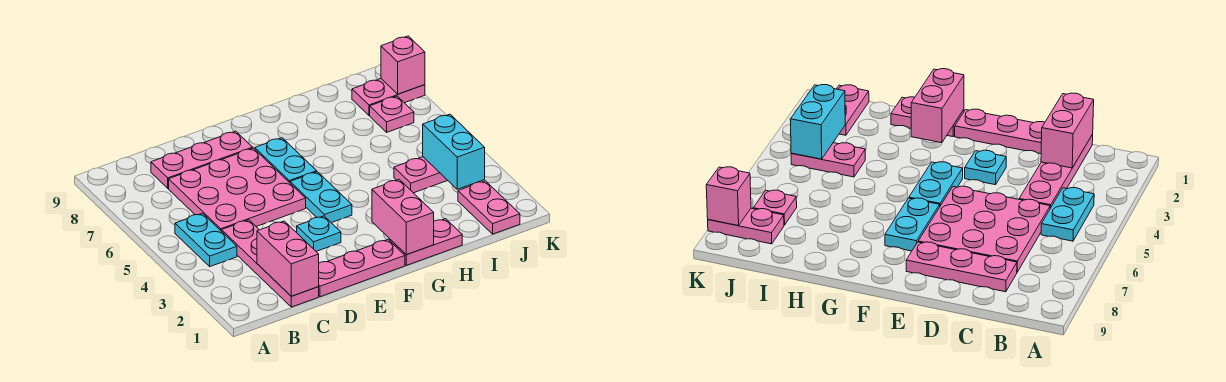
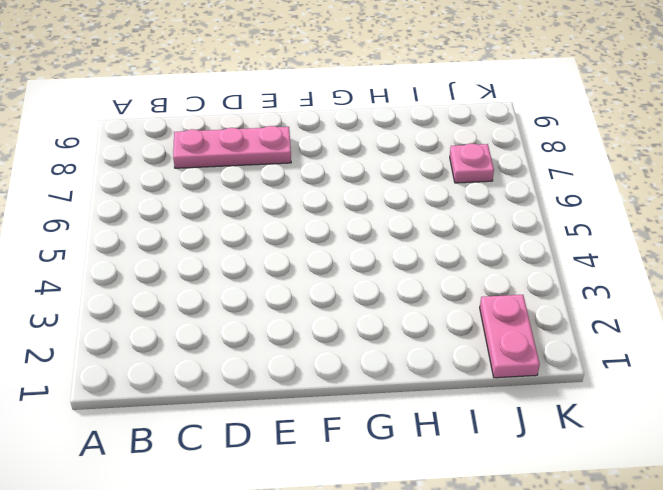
none -> cyan 1x2 plate [175,213,237,266]
none -> pink 1x4 plate [222,220,319,307]
none -> pink 3x3 plate [169,148,306,231]

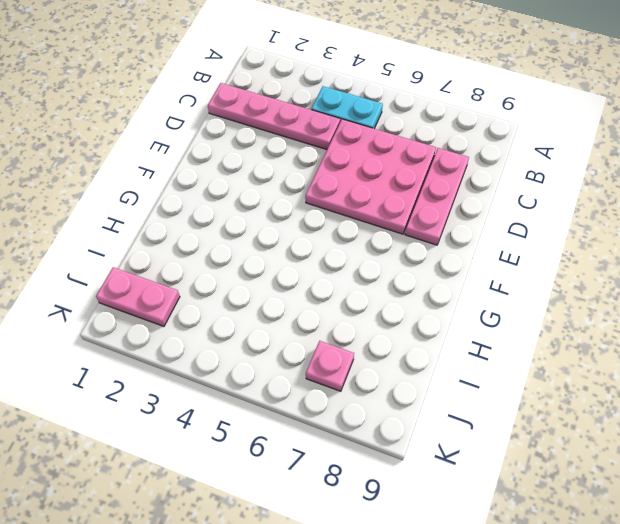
none -> pink 1x3 plate [319,240,405,297]
none -> cyan 1x1 plate [297,216,341,251]
none -> cyan 1x2 plate [290,172,352,223]

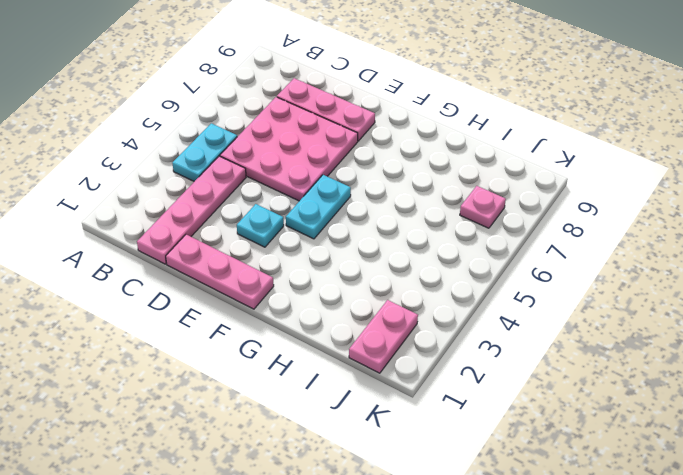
none -> cyan 1x2 plate [255,138,317,183]
none -> pink 1x2 plate [390,219,462,265]
none -> pink 1x2 plate [394,157,448,193]

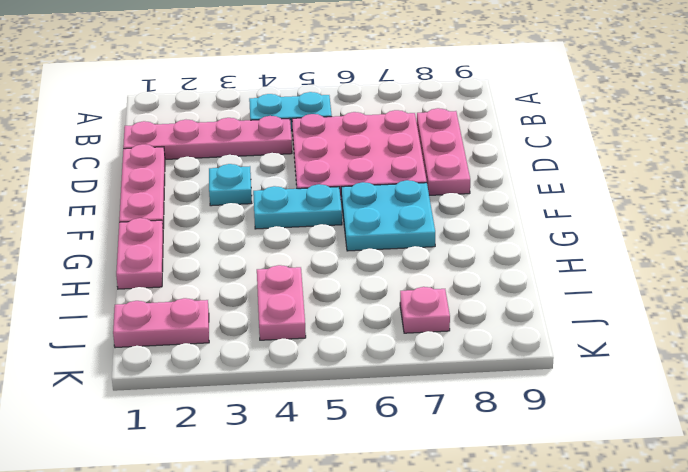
cyan 2x2 plate [341,180,435,251] -> cyan 1x2 plate [255,138,317,183]
none -> pink 1x2 plate [352,79,425,115]
none -> pink 1x2 brick [257,221,319,296]
none -> pink 1x2 brick [372,180,434,255]

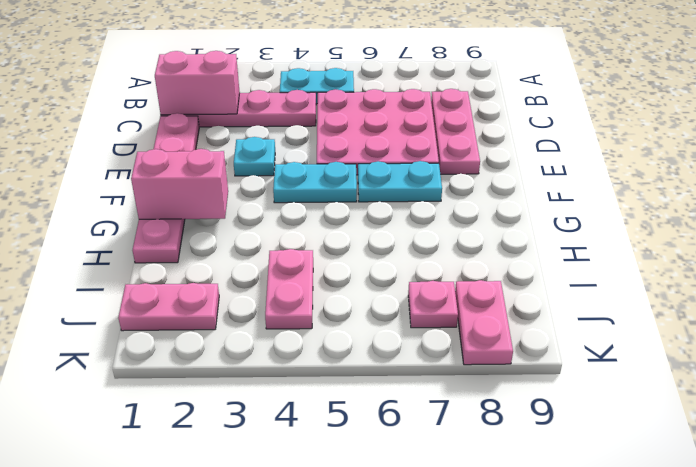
none -> cyan 1x2 brick [423,114,485,189]
none -> pink 1x1 brick [381,36,425,94]

